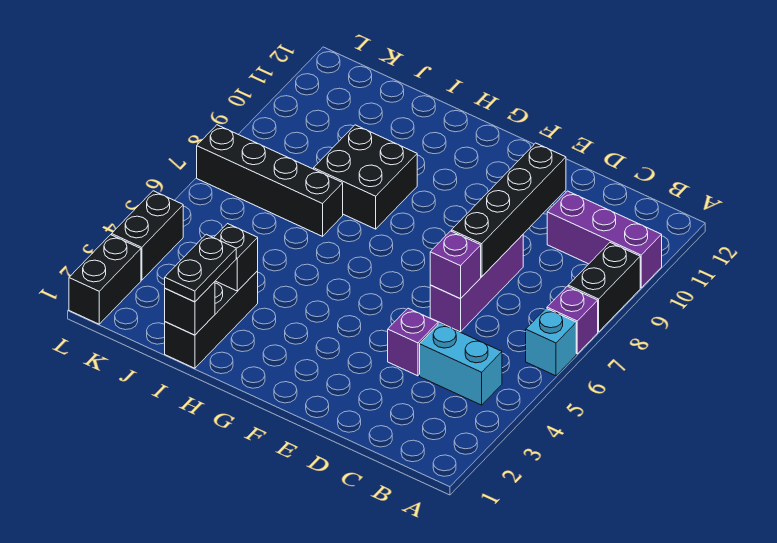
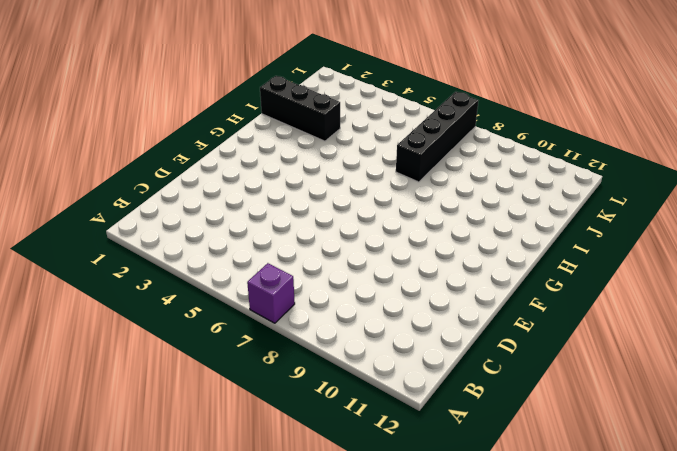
none -> cyan 1x1 brick [526,308,576,376]
none -> black 1x2 brick [568,243,640,332]
none -> purple 1x3 brick [547,191,662,288]

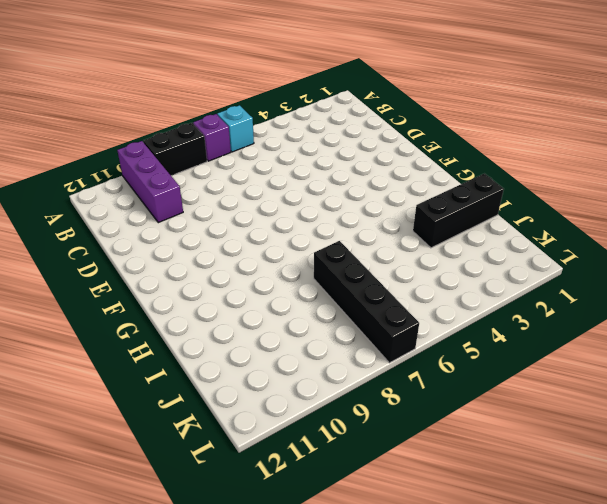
none -> cyan 1x2 brick [420,323,502,405]
none -> purple 1x1 brick [388,308,438,376]
none -> purple 1x3 brick [430,235,523,332]

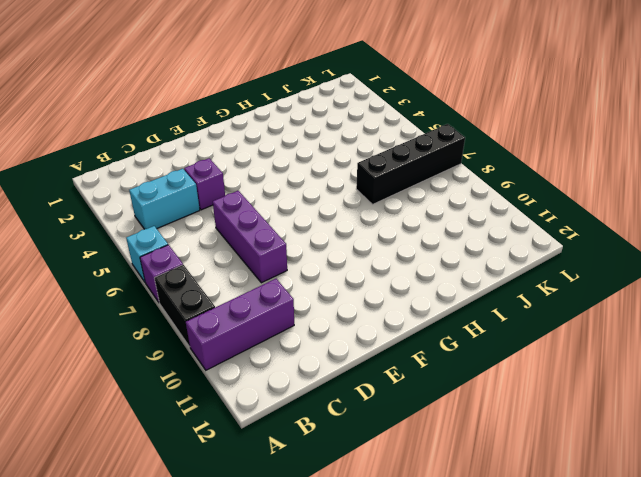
none -> black 2x2 brick [314,125,417,229]
none -> black 1x3 brick [165,271,258,368]
none -> black 1x2 brick [69,235,141,324]

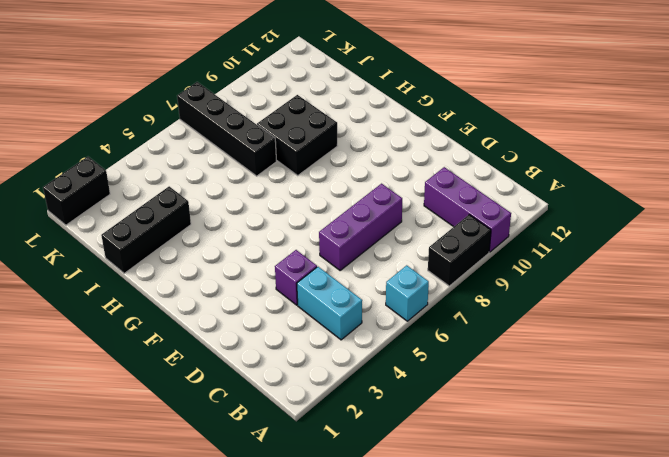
none -> purple 1x1 brick [547,286,598,354]
none -> black 1x2 brick [112,191,183,280]
none -> purple 1x1 brick [430,231,481,299]

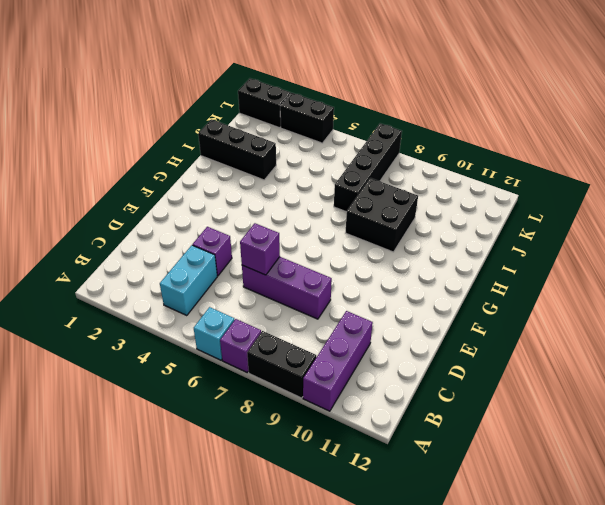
none -> black 1x4 brick [452,143,566,277]
none -> black 1x1 brick [165,282,215,335]
none -> black 1x1 brick [214,224,258,291]

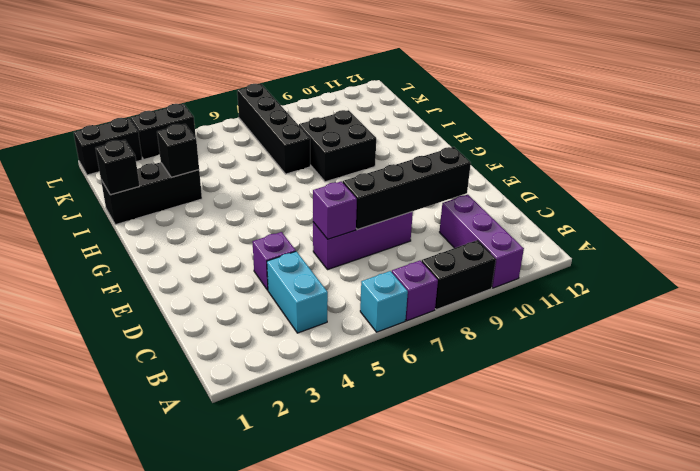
none -> black 1x2 plate [165,234,236,302]

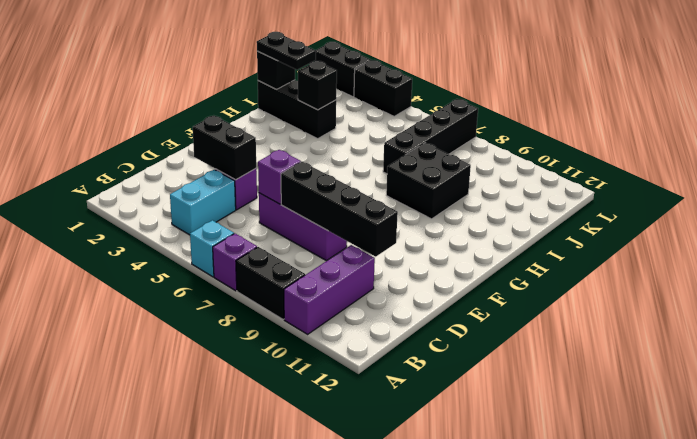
black 1x2 brick [193,115,256,180] -> none

